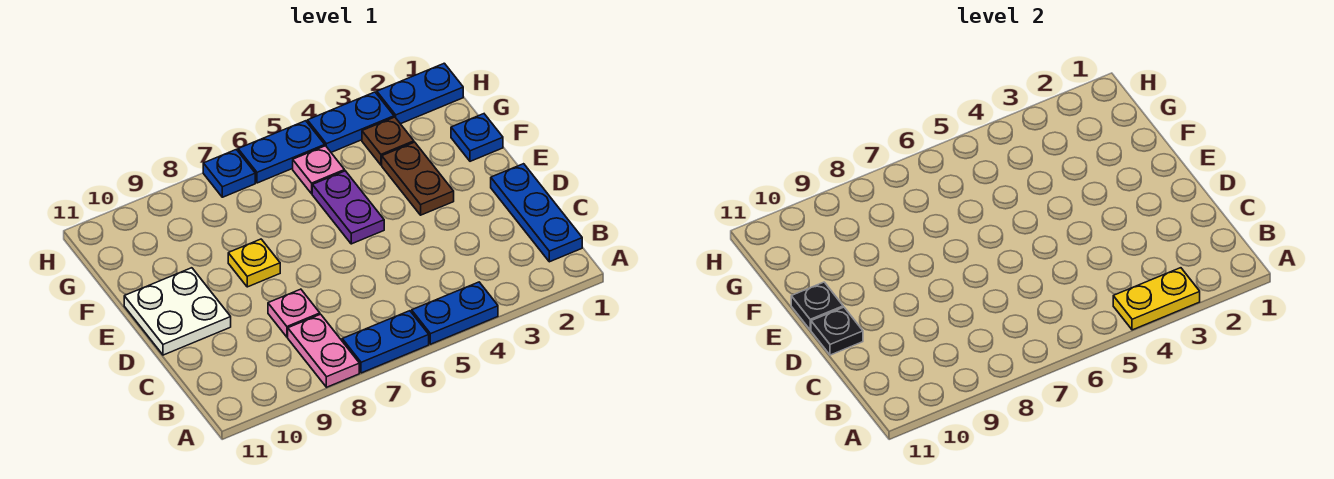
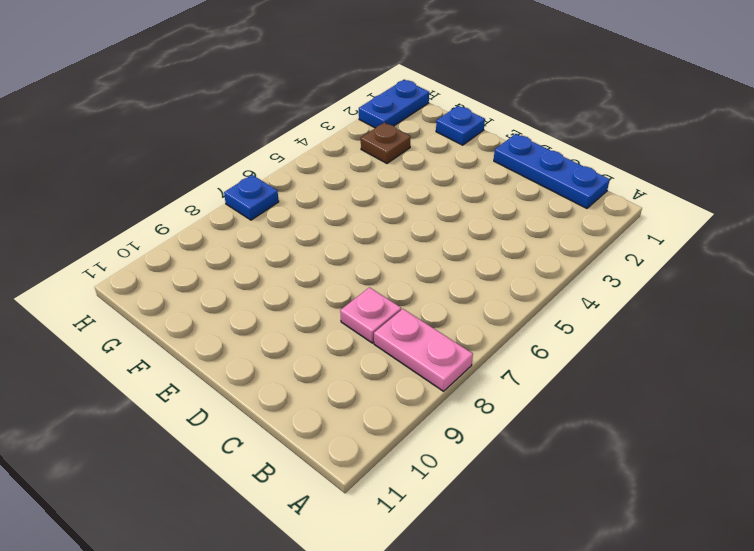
none -> blue 1x2 plate [412,282,498,344]
none -> blue 1x2 plate [342,311,429,373]
none -> white 2x2 plate [124,268,231,355]

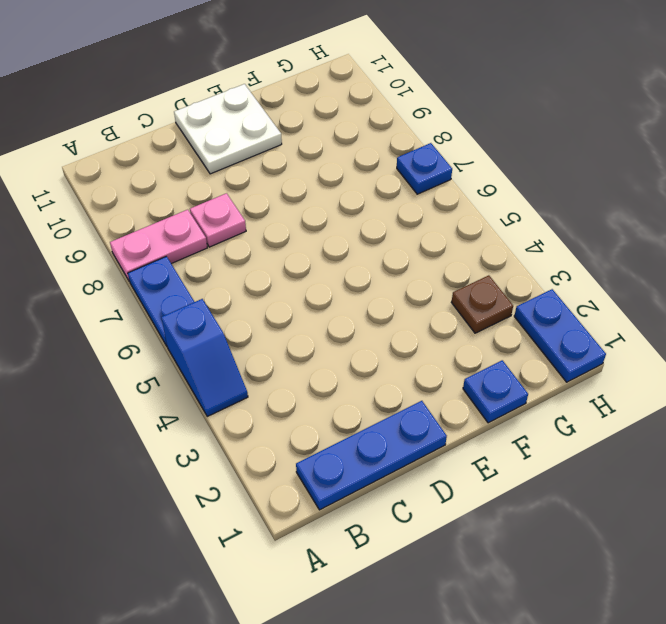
blue 1x2 slope [161,299,248,416] -> blue 1x2 plate [412,282,498,344]
none -> brown 1x2 plate [382,142,454,215]
none -> purple 1x2 plate [312,171,384,244]
none -> yellow 1x1 plate [228,239,280,287]

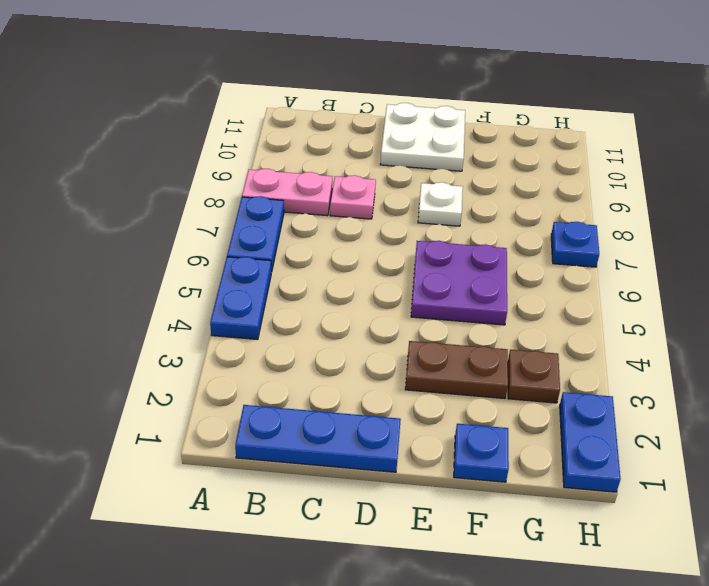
purple 2x2 plate [411,241,507,325] -> purple 1x2 plate [312,171,384,244]
white 1x1 plate [418,182,463,226] -> yellow 1x1 plate [228,239,280,287]
none -> pink 1x1 plate [293,146,345,194]
none -> blue 1x2 plate [307,92,394,152]
none -> blue 1x2 plate [238,121,325,183]

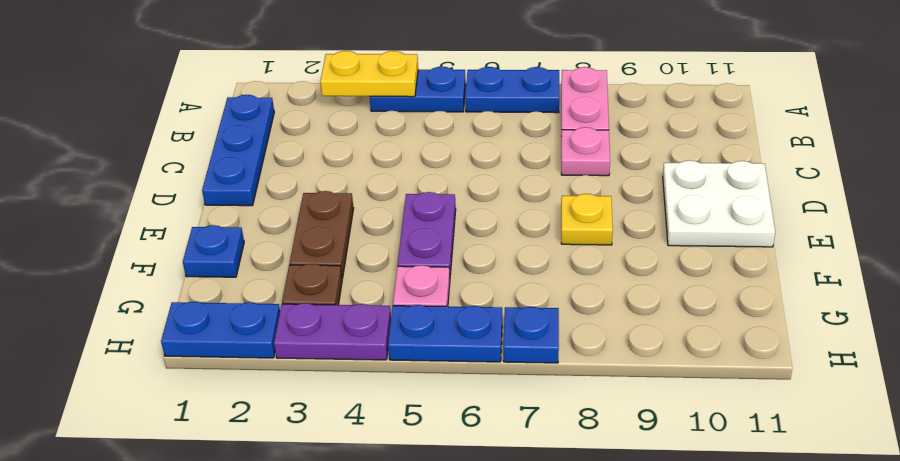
purple 1x2 plate [274,303,391,360] -> blue 1x2 plate [307,92,394,152]
none -> black 1x1 plate [811,307,863,355]
none -> black 1x1 plate [791,282,843,330]

